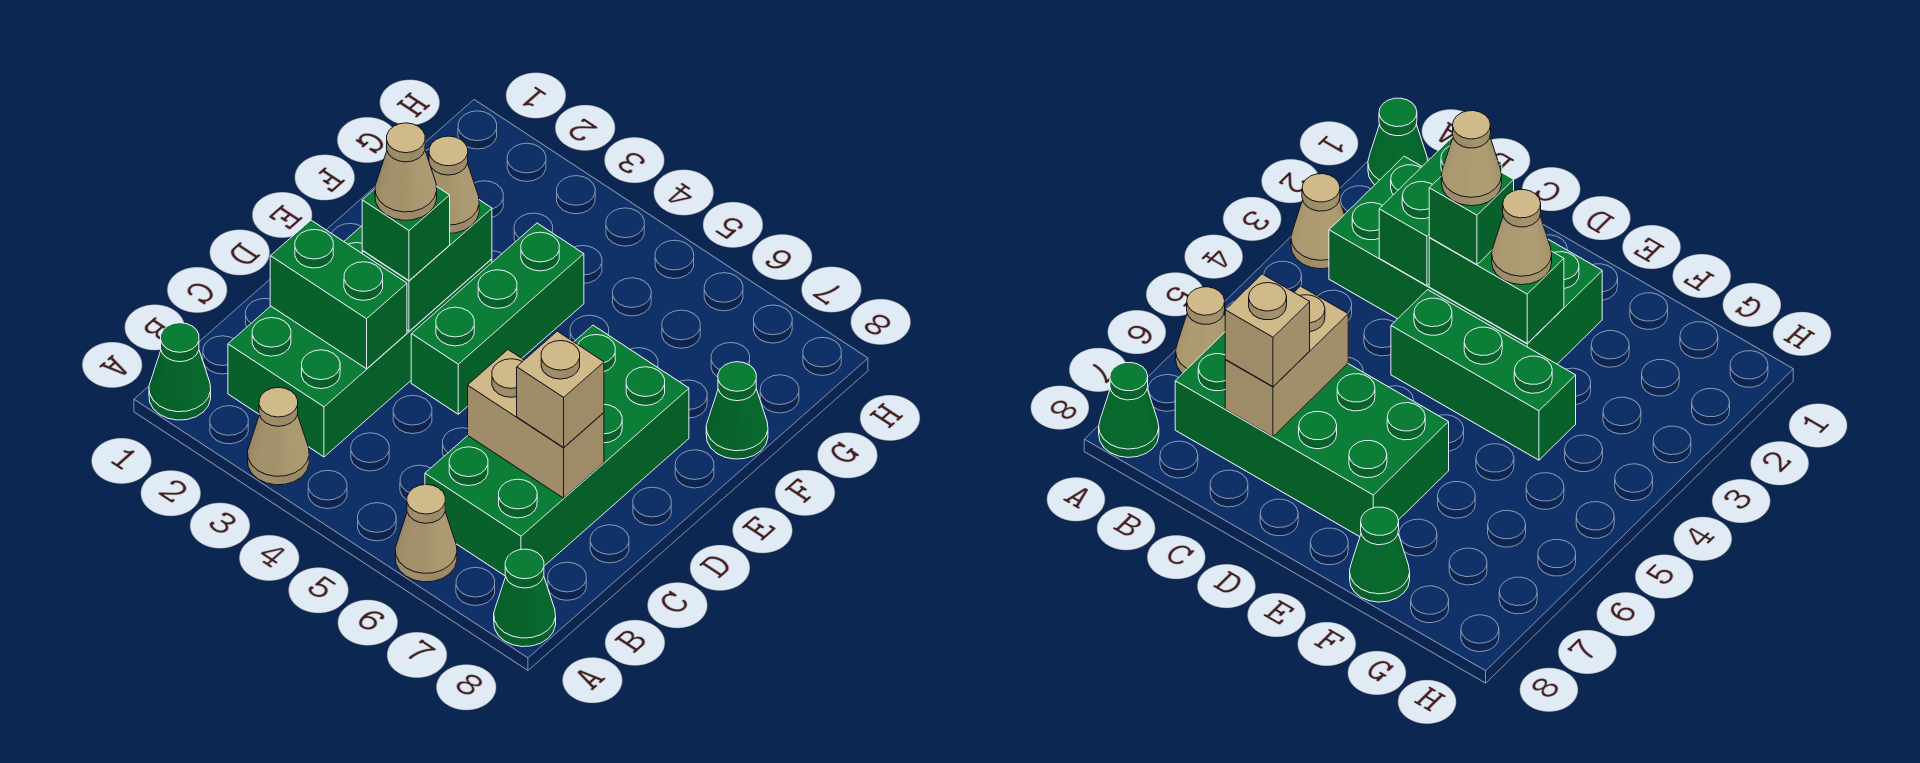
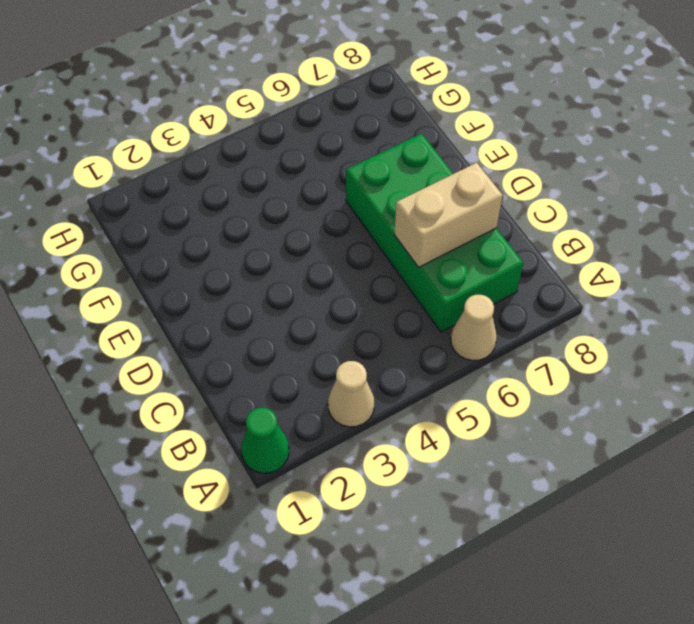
none -> green 1x1 cone [494,549,556,647]
none -> green 2x4 brick [228,226,492,457]
none -> green 1x3 brick [411,223,584,414]

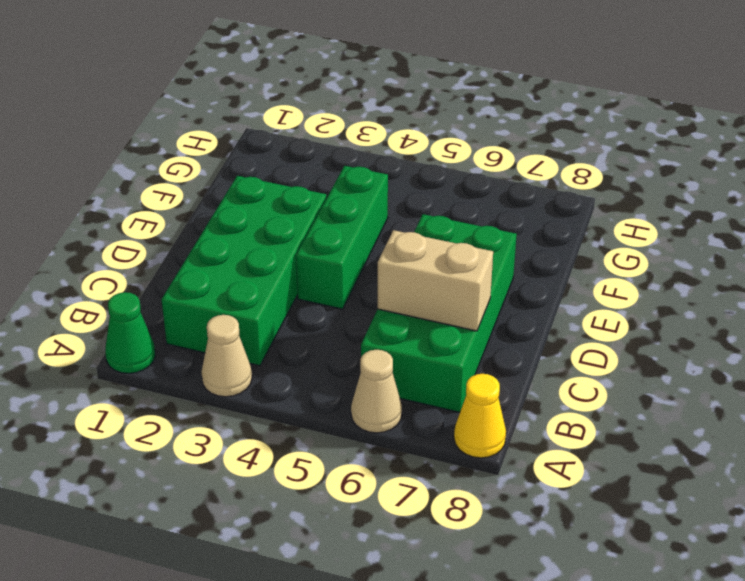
yellow 1x1 cone [454,374,506,458] -> green 1x1 cone [494,549,556,647]
none -> green 1x1 cone [706,362,768,459]
none -> green 1x2 brick [270,220,407,369]
none -> green 1x2 brick [362,200,492,331]

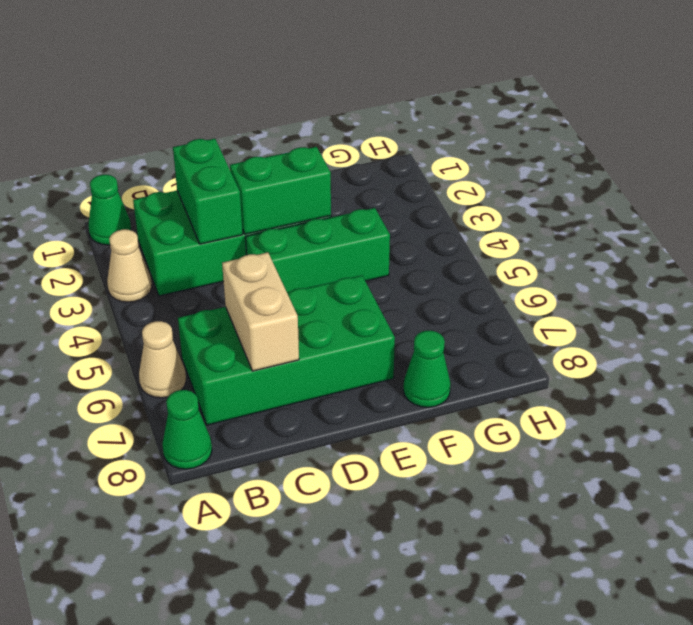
none -> tan 1x1 brick [517,331,604,447]
none -> green 1x1 brick [362,186,450,281]
none -> tan 1x1 cone [429,136,479,233]

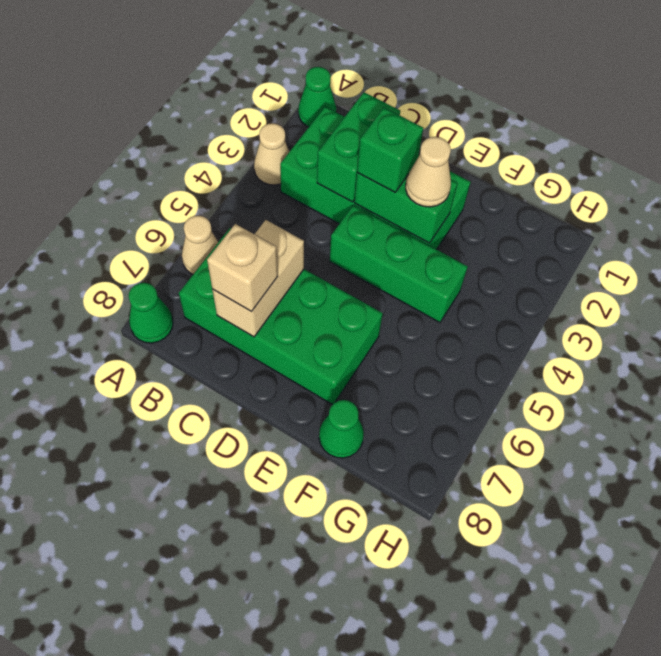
none -> tan 1x1 cone [375,123,437,220]

